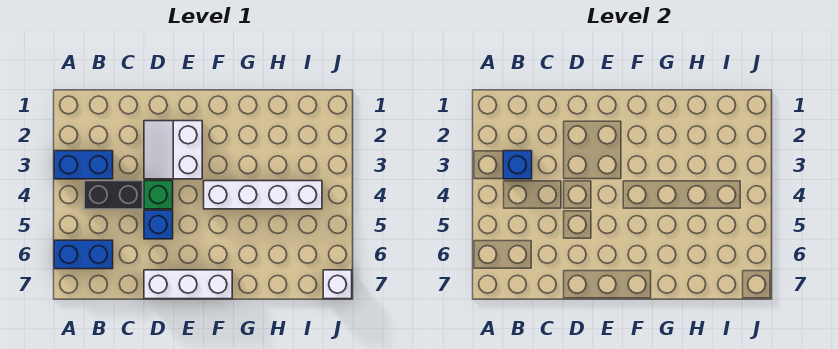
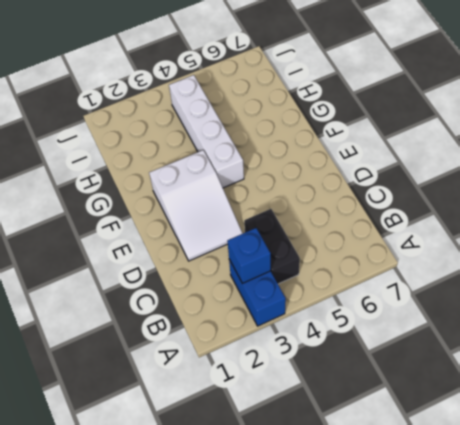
white 2x3 slope [149,150,243,261] -> white 2x2 slope [144,121,202,179]
none -> blue 1x2 brick [54,240,113,269]
none -> green 1x1 brick [144,181,173,209]

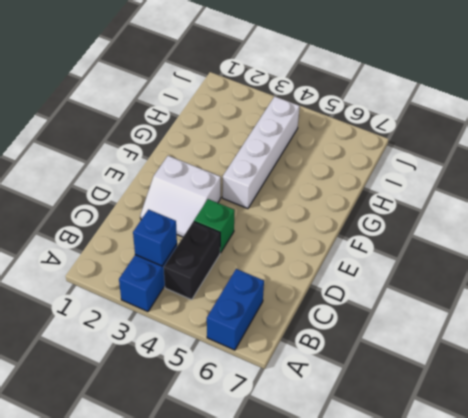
none -> blue 1x1 brick [144,210,173,239]
none -> white 1x3 brick [144,270,232,299]

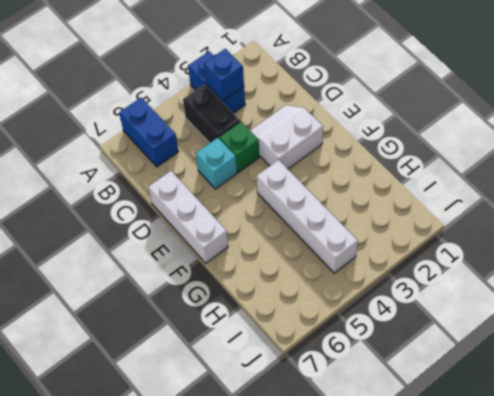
cyan 1x1 brick [196,138,237,189] -> blue 1x1 brick [144,210,173,239]
none -> white 1x1 brick [323,270,352,299]

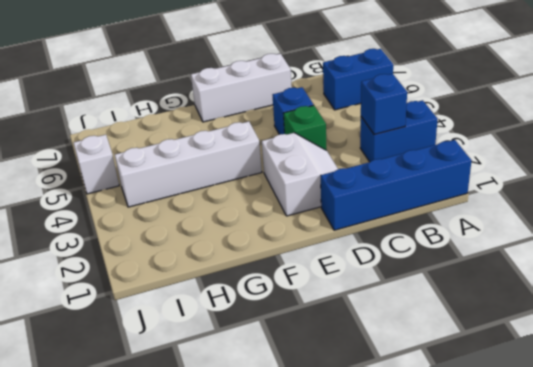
blue 1x4 brick [321,140,472,230] -> none
white 1x1 brick [74,135,119,194] -> white 1x1 brick moved to [323,270,352,299]
none -> black 1x2 brick [84,181,143,209]

